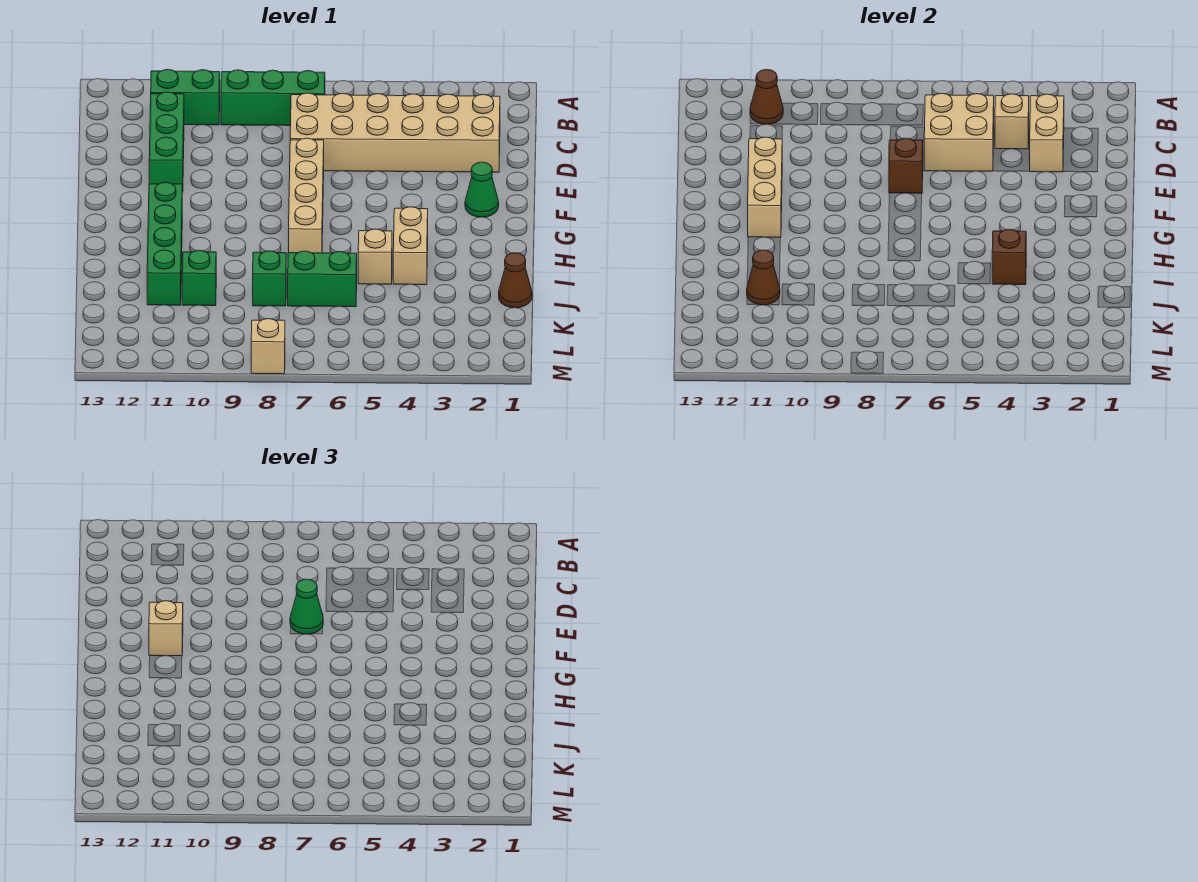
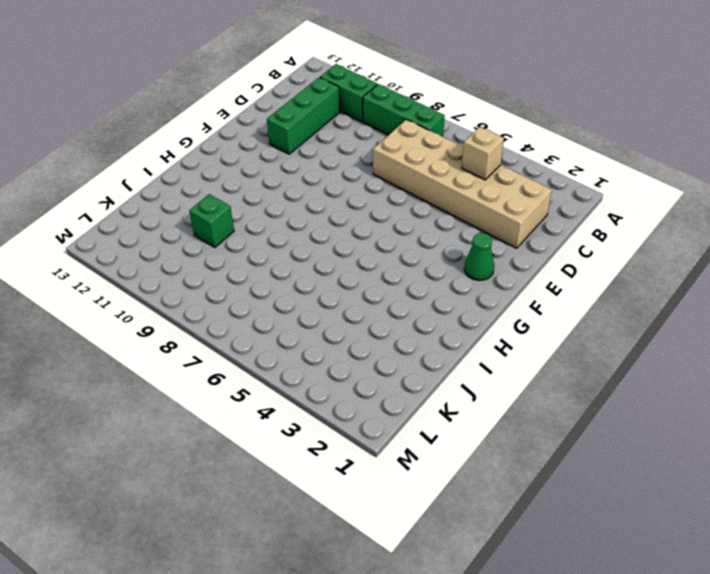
none -> tan 1x4 brick [289,138,324,253]
none -> green 1x4 brick [147,182,182,305]
none -> tan 1x2 brick [393,207,428,285]

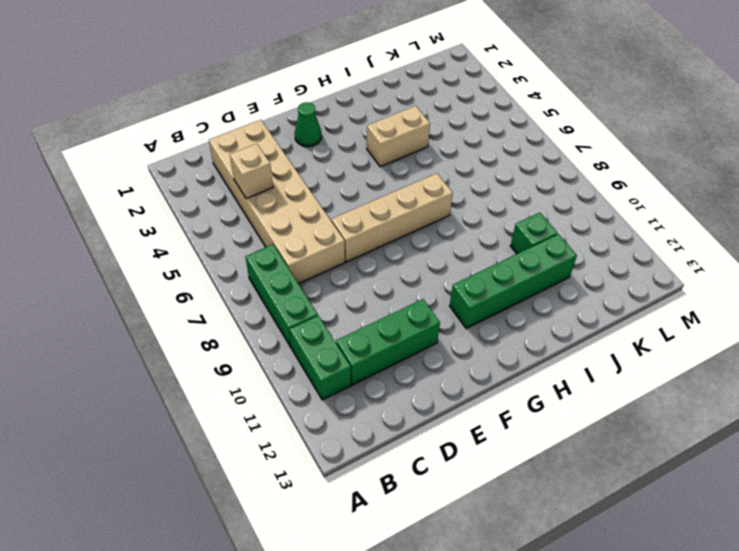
none -> tan 1x1 brick [358,229,392,284]
none -> brown 1x1 cone [499,253,532,308]
none -> green 1x2 brick [288,251,357,307]

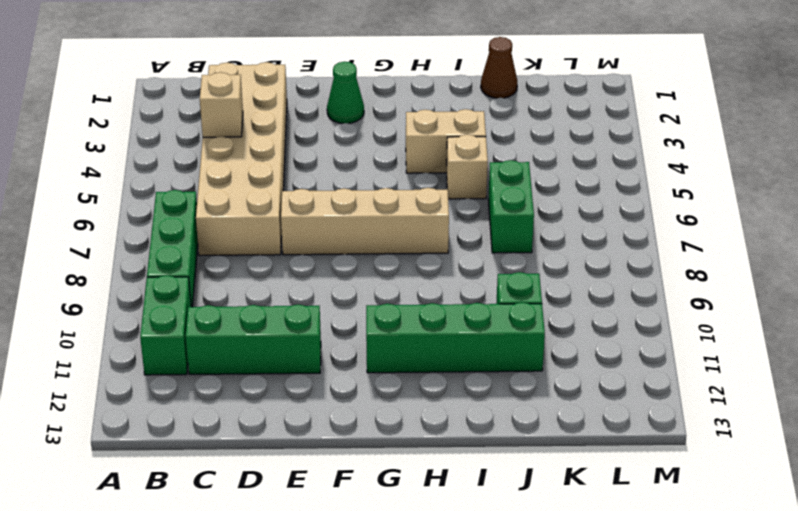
none -> green 1x1 brick [253,251,286,306]
none -> tan 1x1 brick [251,319,285,374]
none -> brown 1x1 cone [750,69,783,124]

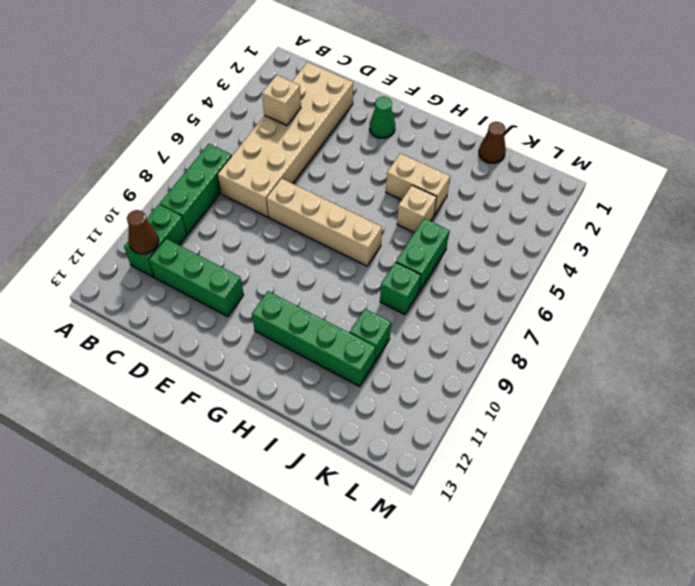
none -> tan 1x1 brick [251,319,285,374]
none -> tan 1x2 brick [1030,94,1064,172]
none -> tan 2x2 brick [924,93,994,171]

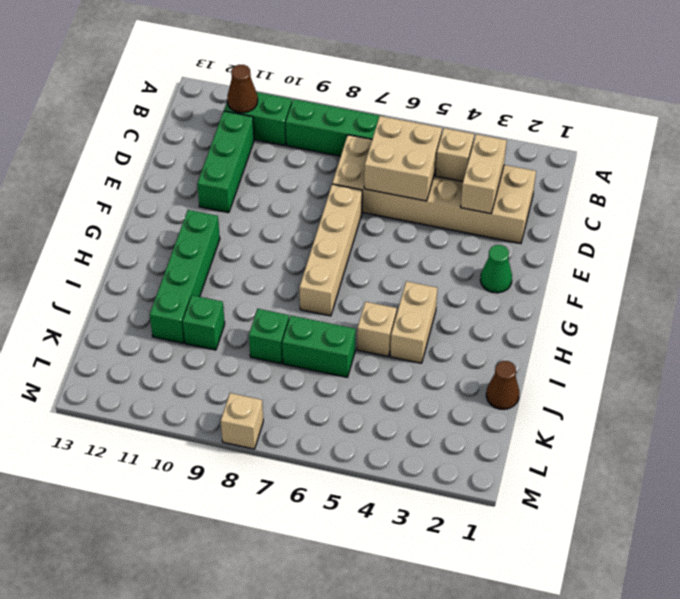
none -> brown 1x1 brick [889,138,923,193]
none -> tan 1x3 brick [748,137,782,238]
none -> brown 1x1 brick [992,229,1026,285]

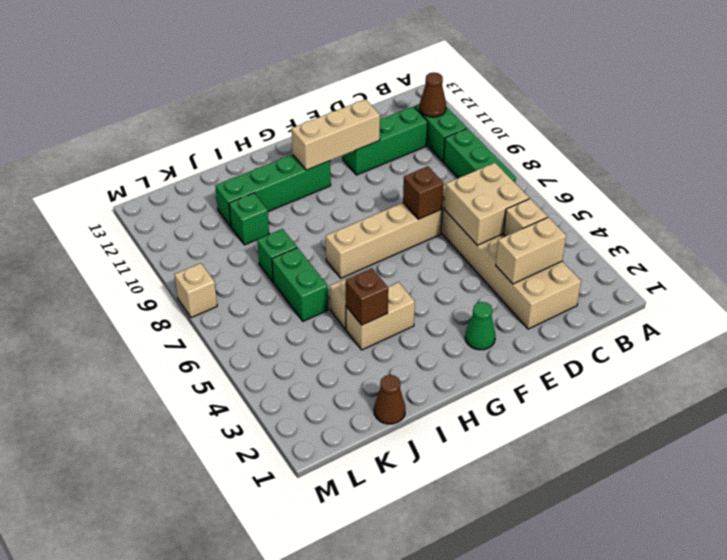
none -> brown 1x1 cone [747,250,780,305]
none -> green 1x1 cone [290,579,323,634]
none -> tan 1x1 brick [149,601,183,656]

